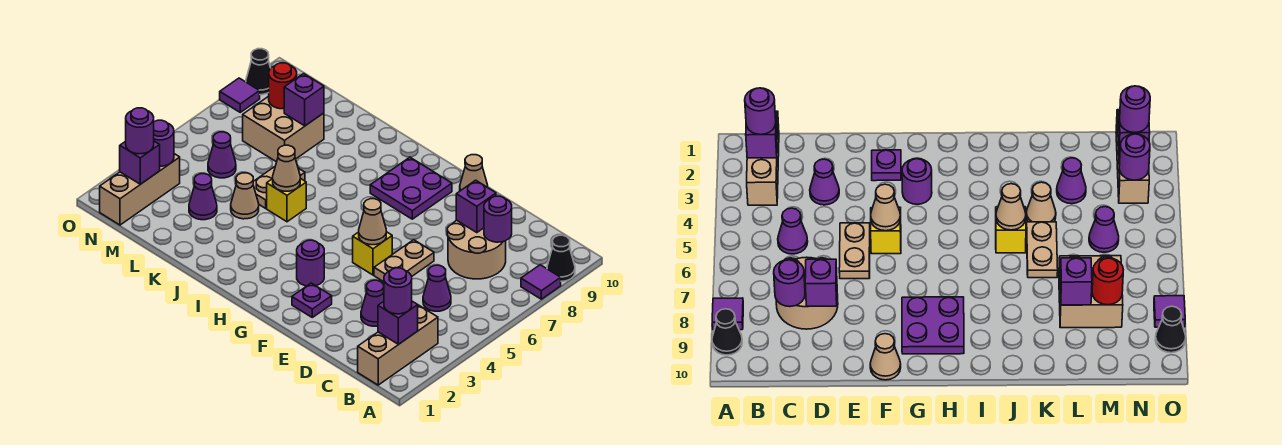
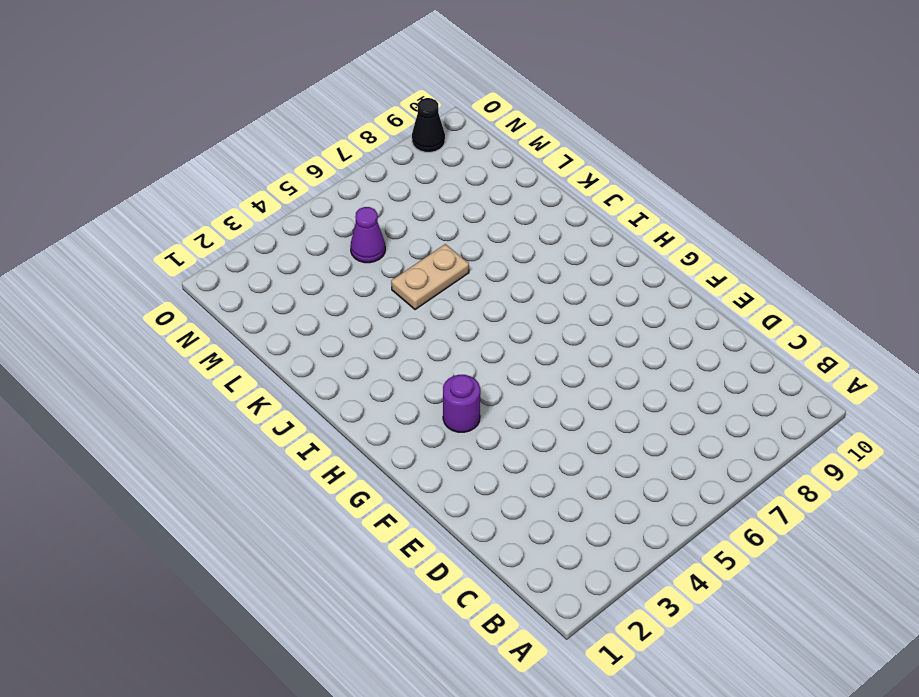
none -> purple 1x1 tile [521,265,561,299]
none -> black 1x1 cone [547,235,575,281]
none -> tan 1x3 brick [358,305,438,385]
none -> purple 1x1 cone [423,265,451,311]

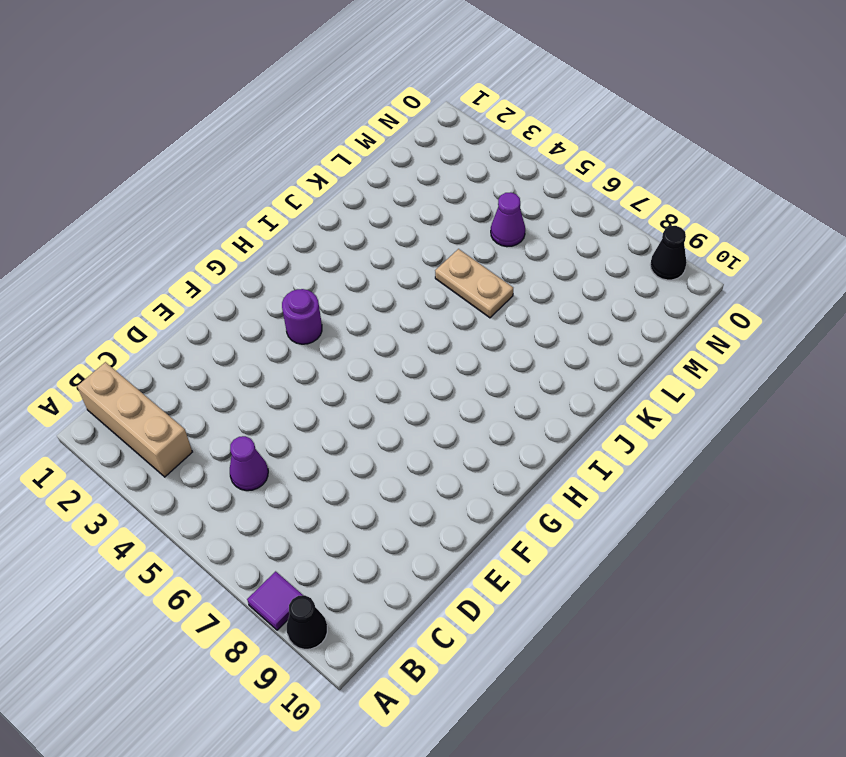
none -> tan 2x2 round brick [447,220,506,279]
none -> purple 1x1 cone [361,280,384,326]
none -> tan 1x2 plate [374,240,434,282]
none -> purple 1x1 plate [292,283,332,317]

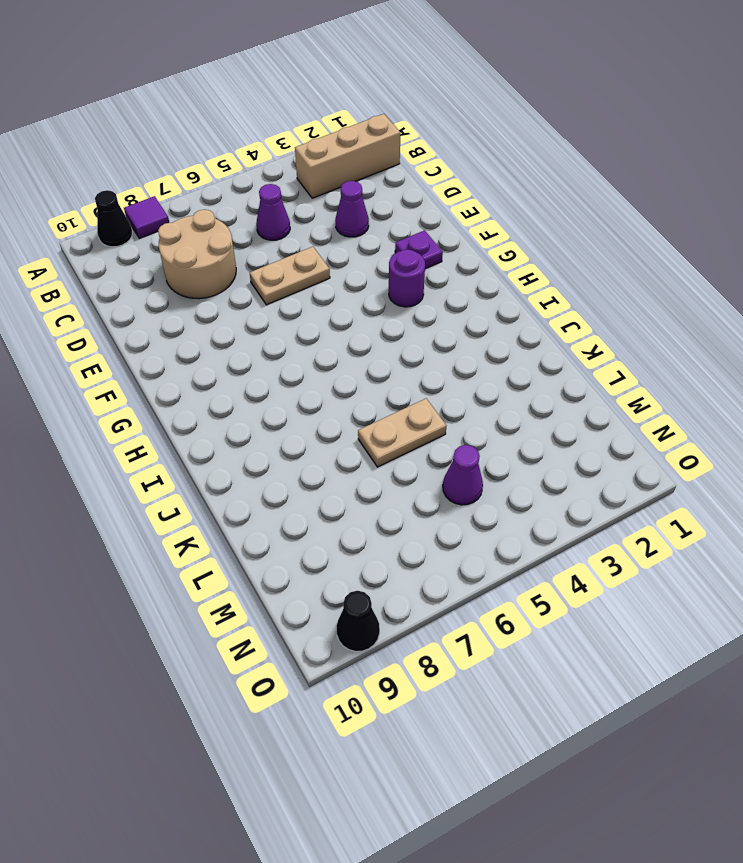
none -> yellow 1x1 brick [353,232,392,275]
none -> tan 1x1 cone [460,155,488,191]
none -> purple 2x2 plate [370,157,452,219]
none -> yellow 1x1 brick [267,178,306,222]

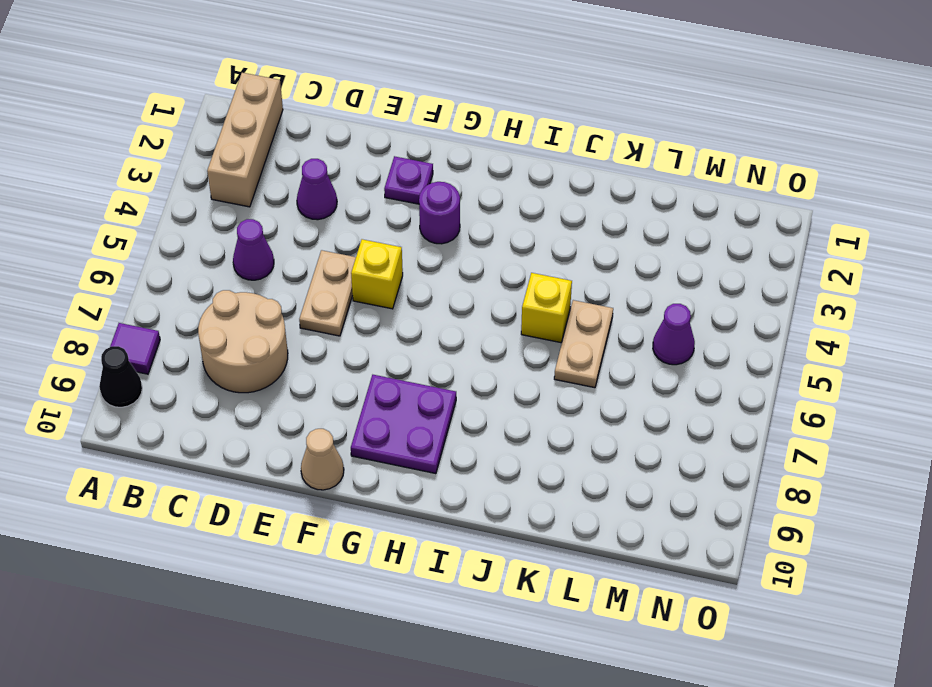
none -> tan 1x1 cone [231,173,259,219]
none -> purple 1x1 cone [189,174,217,220]
none -> tan 2x2 brick [243,96,324,162]
none -> tan 1x3 brick [100,154,180,225]

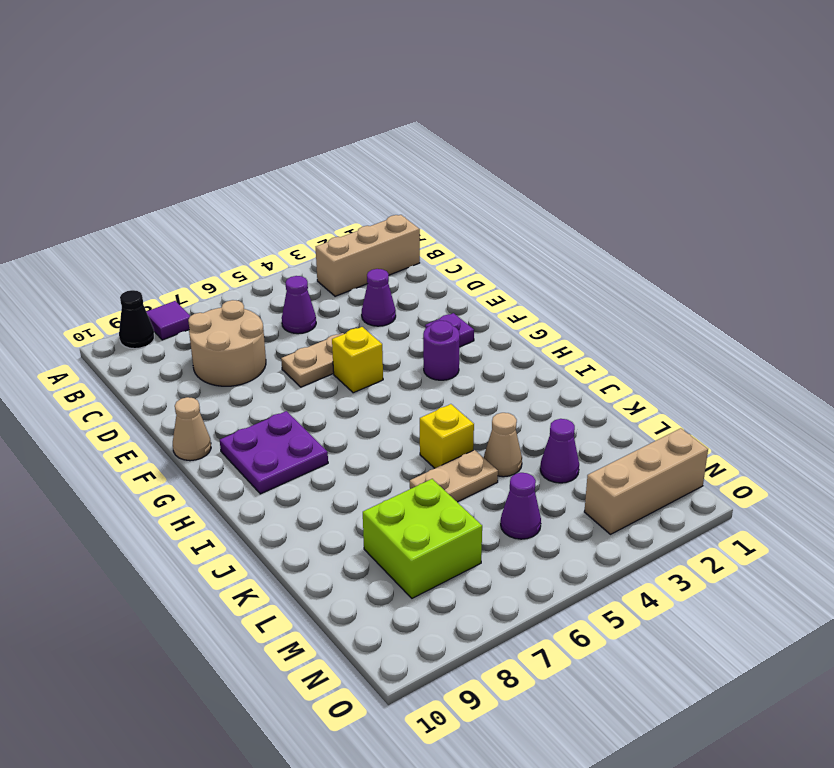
lime 2x2 brick [363,479,482,598] -> tan 2x2 brick [243,96,324,162]
none -> purple 1x1 tile [220,78,260,112]
none -> black 1x1 cone [246,49,271,95]
none -> purple 1x1 brick [378,301,418,344]
none -> purple 1x1 round brick [484,196,512,242]

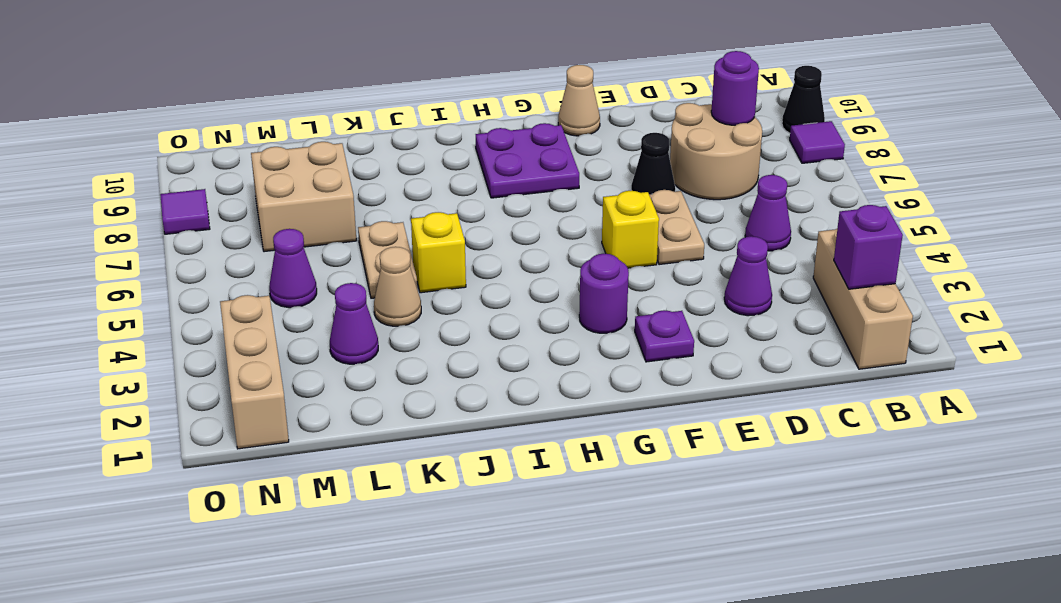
black 1x1 cone [631,133,675,194] -> black 1x1 cone moved to [246,49,271,95]
none -> purple 1x1 brick [456,180,496,233]
none -> tan 1x1 cone [359,199,386,245]
none -> tan 1x1 cone [273,145,300,191]
none -> purple 1x1 brick [284,74,324,126]

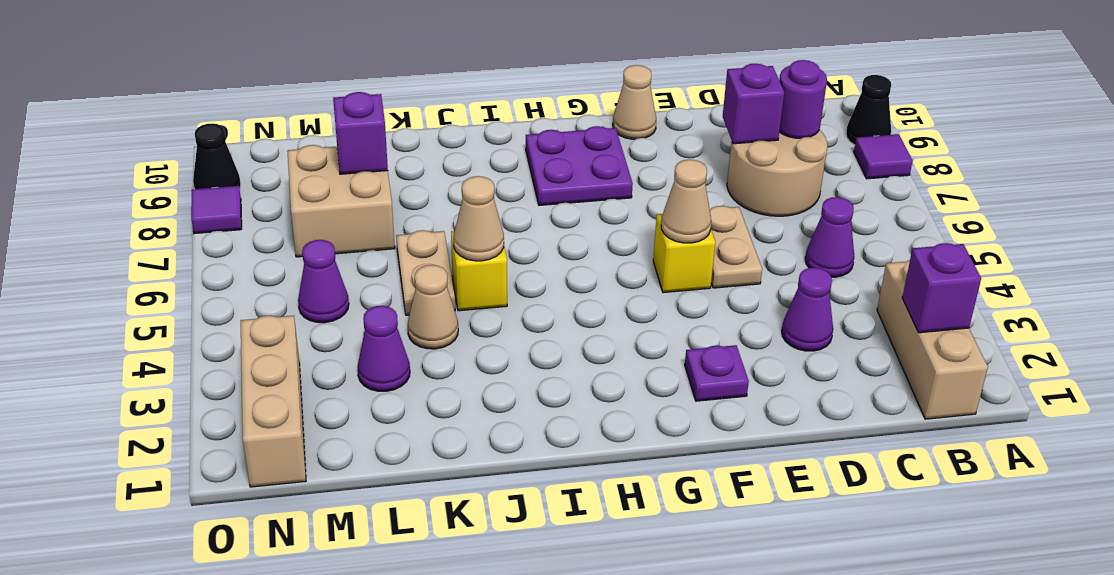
none -> purple 1x1 round brick [297,240,324,286]
none -> red 1x1 round brick [269,63,297,109]
none -> purple 1x1 brick [120,141,160,184]
none -> purple 1x1 round brick [154,120,174,166]

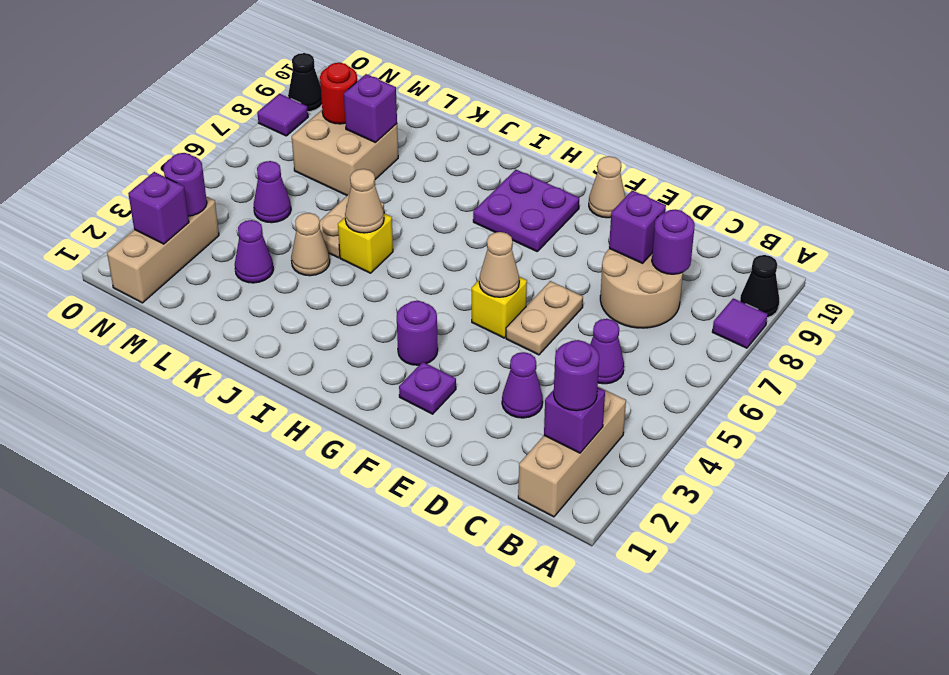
none -> purple 1x1 round brick [126,108,154,154]

